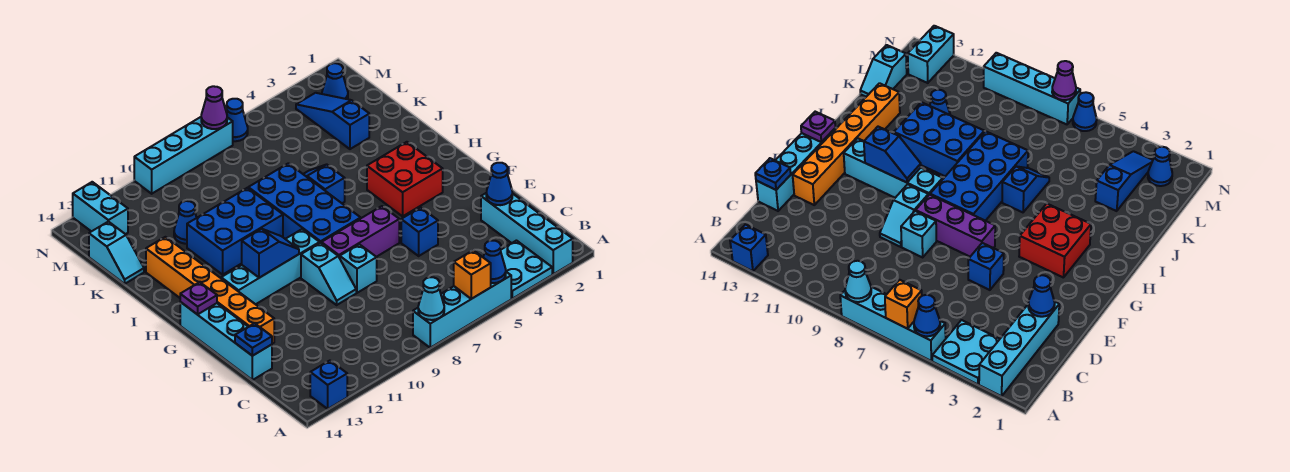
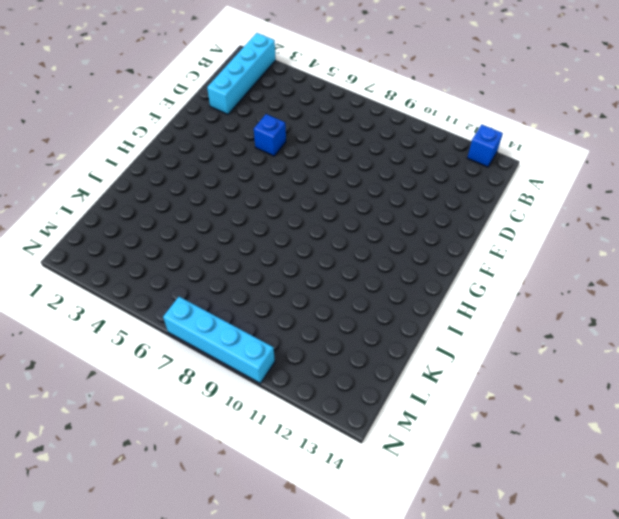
none -> cyan 2x2 plate [501,241,552,299]
none -> cyan 1x4 brick [413,272,511,348]
none -> cyan 1x4 brick [180,302,272,380]
none -> cyan 1x1 brick [340,244,377,293]

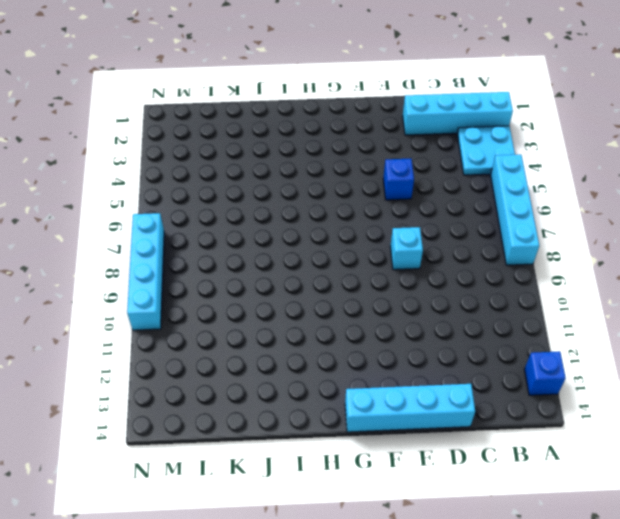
none -> cyan 1x2 slope [301,243,356,305]
none -> orange 1x6 brick [146,237,274,344]
none -> purple 1x3 brick [321,206,399,258]
none -> red 2x2 brick [367,142,443,216]

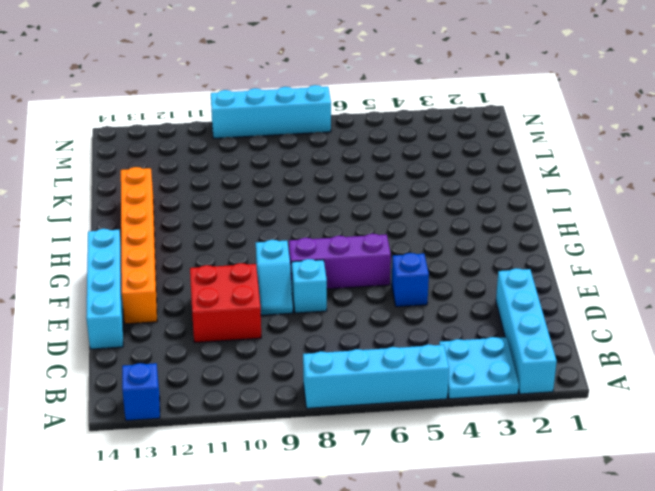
red 2x2 brick [190,263,261,342] -> red 2x2 brick moved to [367,142,443,216]
none -> blue 2x4 brick [248,163,361,243]
none -> cyan 1x4 brick [221,229,320,304]
none -> blue 1x2 slope [303,164,345,203]
none -> blue 2x3 brick [187,188,283,275]

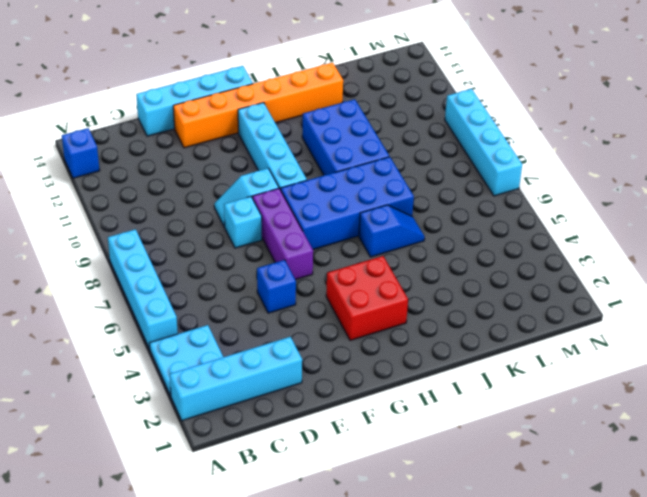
none -> blue 1x3 slope [296,93,369,149]
none -> blue 1x1 cone [174,201,197,244]
none -> cyan 1x2 slope [89,222,144,284]
none -> blue 1x1 cone [322,63,348,99]

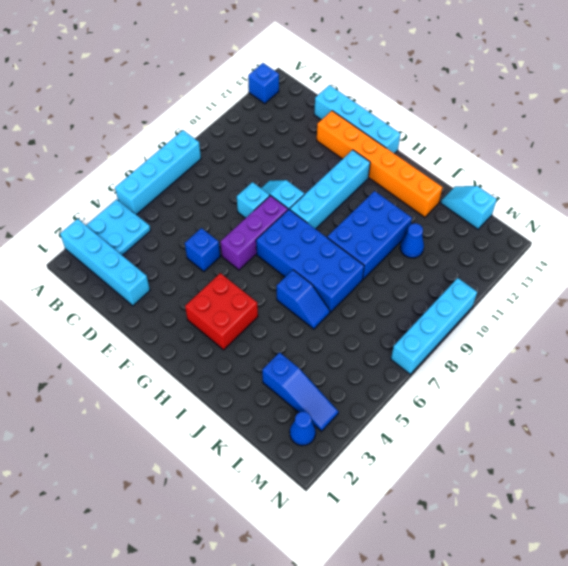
none -> cyan 1x2 brick [73,182,128,234]
none -> blue 1x1 cone [226,99,248,141]
none -> blue 1x1 cone [483,241,506,283]
none -> orange 1x1 brick [454,250,491,299]

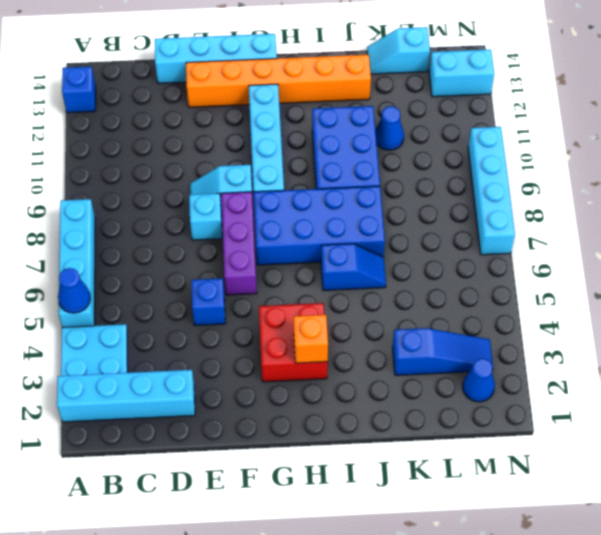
orange 1x1 brick [294,315,328,363] -> orange 1x1 brick moved to [454,250,491,299]
none -> blue 1x1 cone [226,99,248,141]
none -> cyan 1x1 cone [418,277,444,320]
none -> blue 1x1 cone [486,163,512,205]
none -> blue 1x1 plate [235,323,272,356]

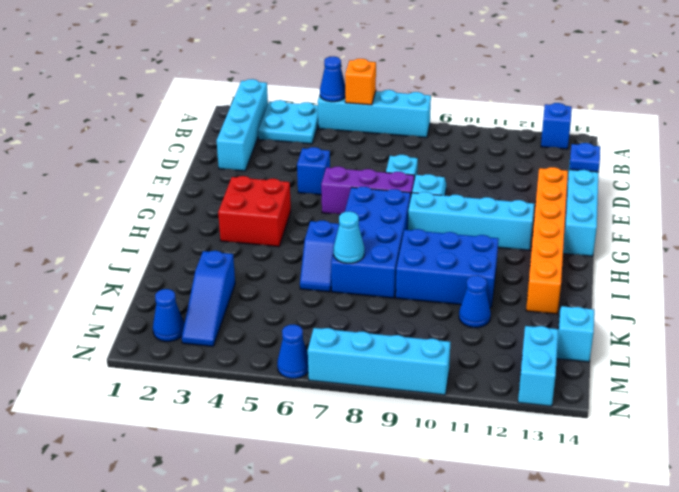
cyan 1x1 cone [334,211,364,263] -> cyan 1x1 cone moved to [418,277,444,320]
none -> blue 1x1 cone [486,163,512,205]
none -> blue 1x2 slope [242,229,299,278]
none -> purple 1x1 plate [180,282,217,315]
none -> purple 1x1 cone [201,86,227,129]

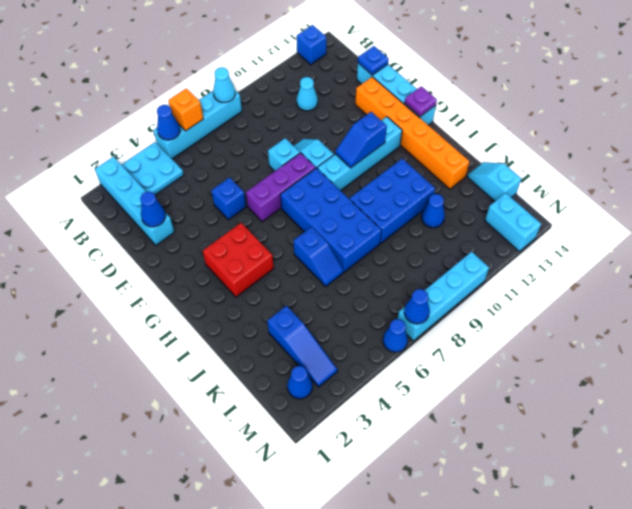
cyan 1x1 cone [297,77,318,111] -> none
blue 1x1 cone [404,289,430,324] -> purple 1x1 cone [201,86,227,129]

